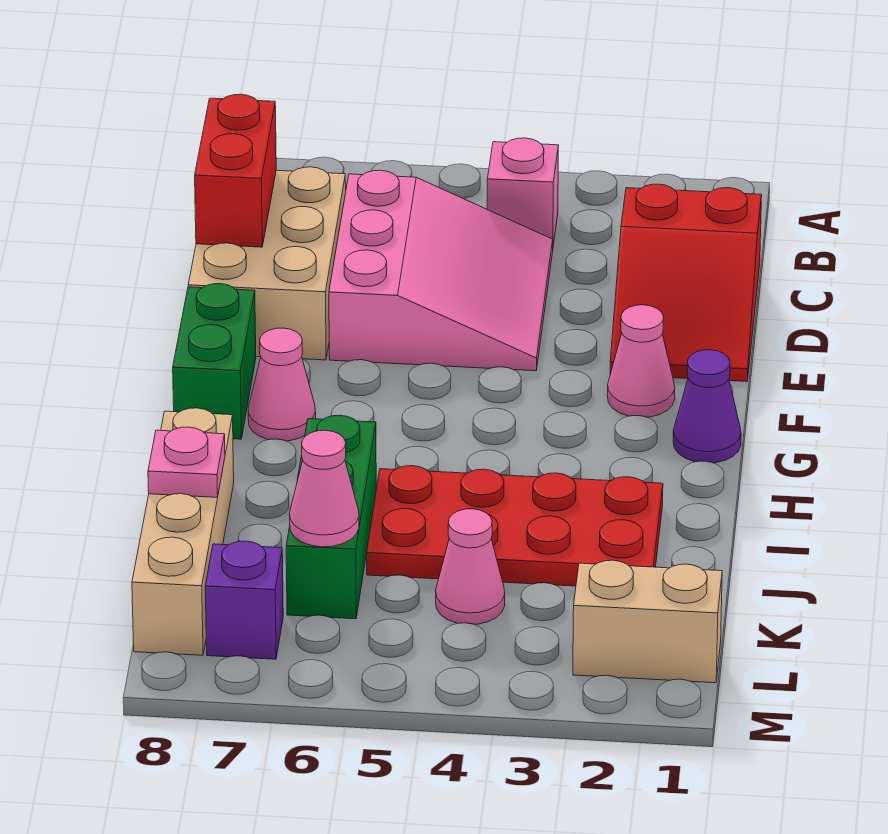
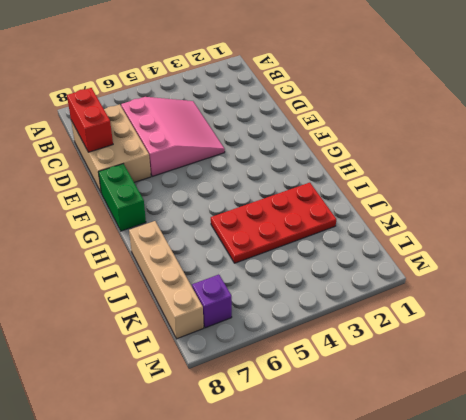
none -> pink 1x1 brick [487,138,559,245]
none -> red 2x3 slope [610,184,762,382]
none -> pink 1x1 cone [607,305,675,417]

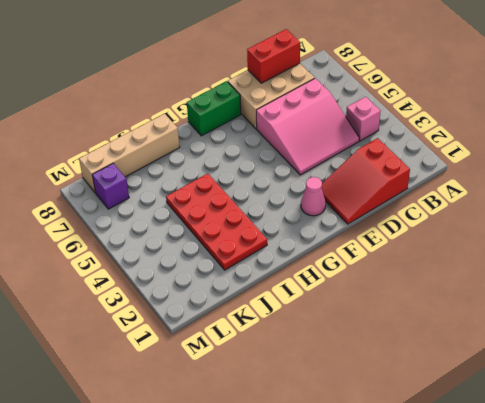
none -> purple 1x1 cone [673,350,741,463]
none -> pink 1x1 cone [248,328,316,441]
none -> green 1x3 brick [286,415,376,619]

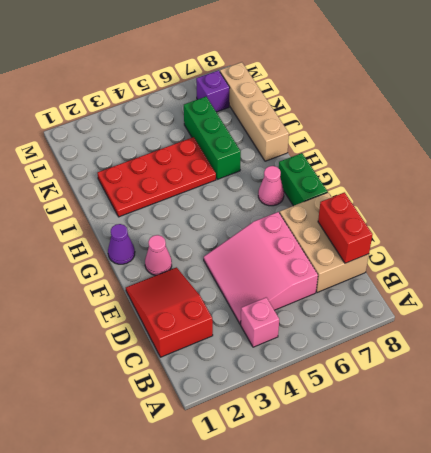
none -> pink 1x1 cone [436,509,505,624]
none -> tan 1x2 brick [573,560,722,683]
none -> pink 1x1 plate [148,427,225,497]

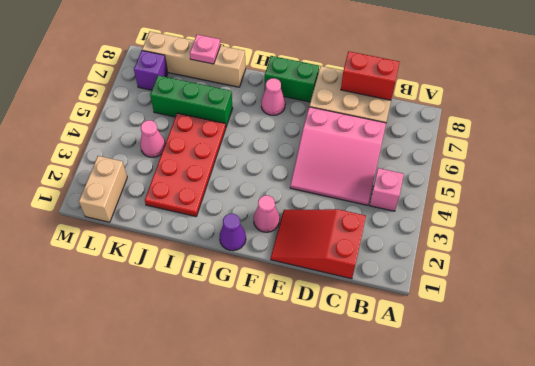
none -> pink 1x1 cone [290,430,359,547]

